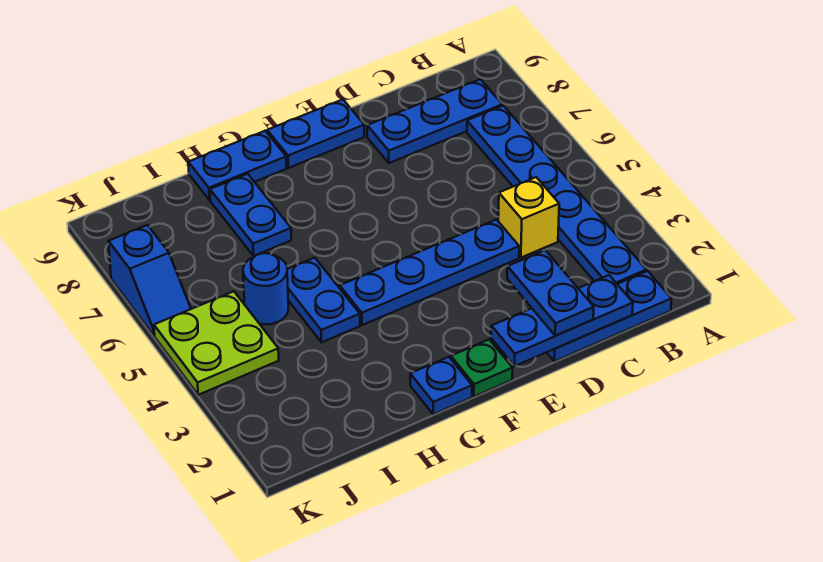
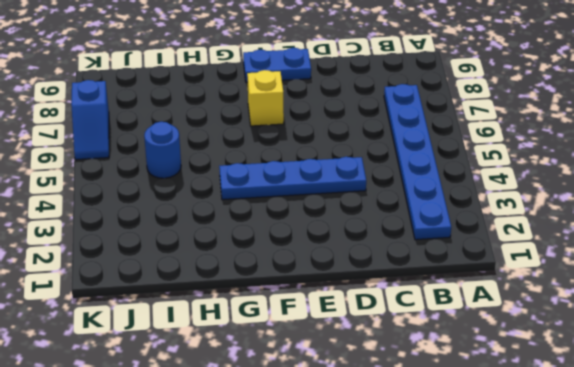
yellow 1x1 brick [247,70,284,126] -> yellow 1x1 brick moved to [498,177,559,258]
none -> blue 1x3 plate [547,271,672,361]
none -> blue 1x3 plate [367,79,502,163]
none -> green 1x1 plate [451,340,513,396]

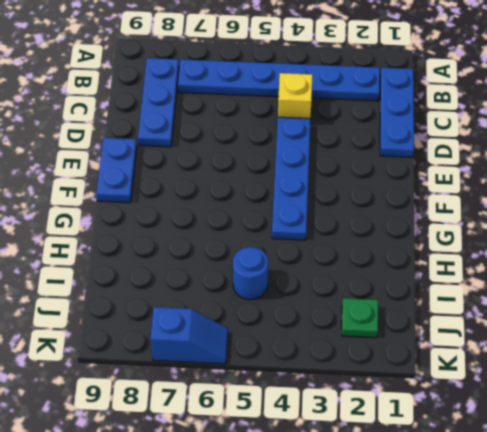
green 1x1 plate [342,298,378,338] -> green 1x1 plate moved to [451,340,513,396]
none -> blue 1x1 plate [410,357,472,414]
none -> blue 1x2 plate [188,131,287,200]
none -> blue 1x2 plate [287,258,360,342]

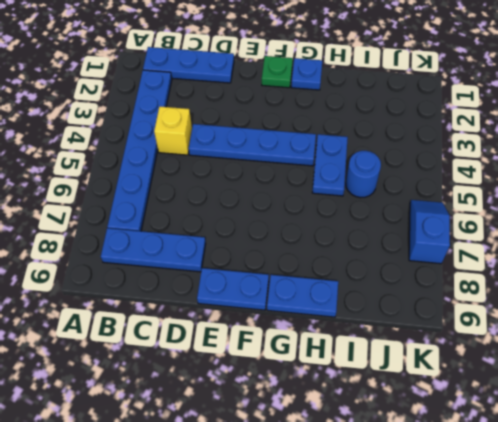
none -> blue 1x2 plate [210,174,291,256]
none -> lime 2x2 plate [154,291,279,395]
none -> blue 1x3 plate [491,275,633,366]

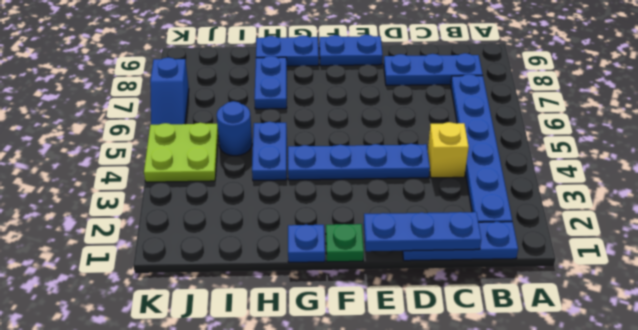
none -> blue 1x2 plate [507,250,594,336]

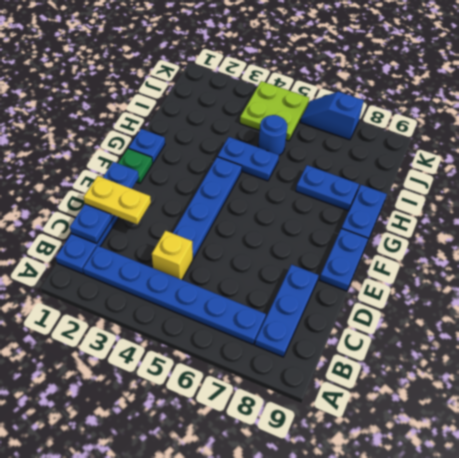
yellow 1x2 plate [84,176,151,224] -> blue 1x2 plate [507,250,594,336]

